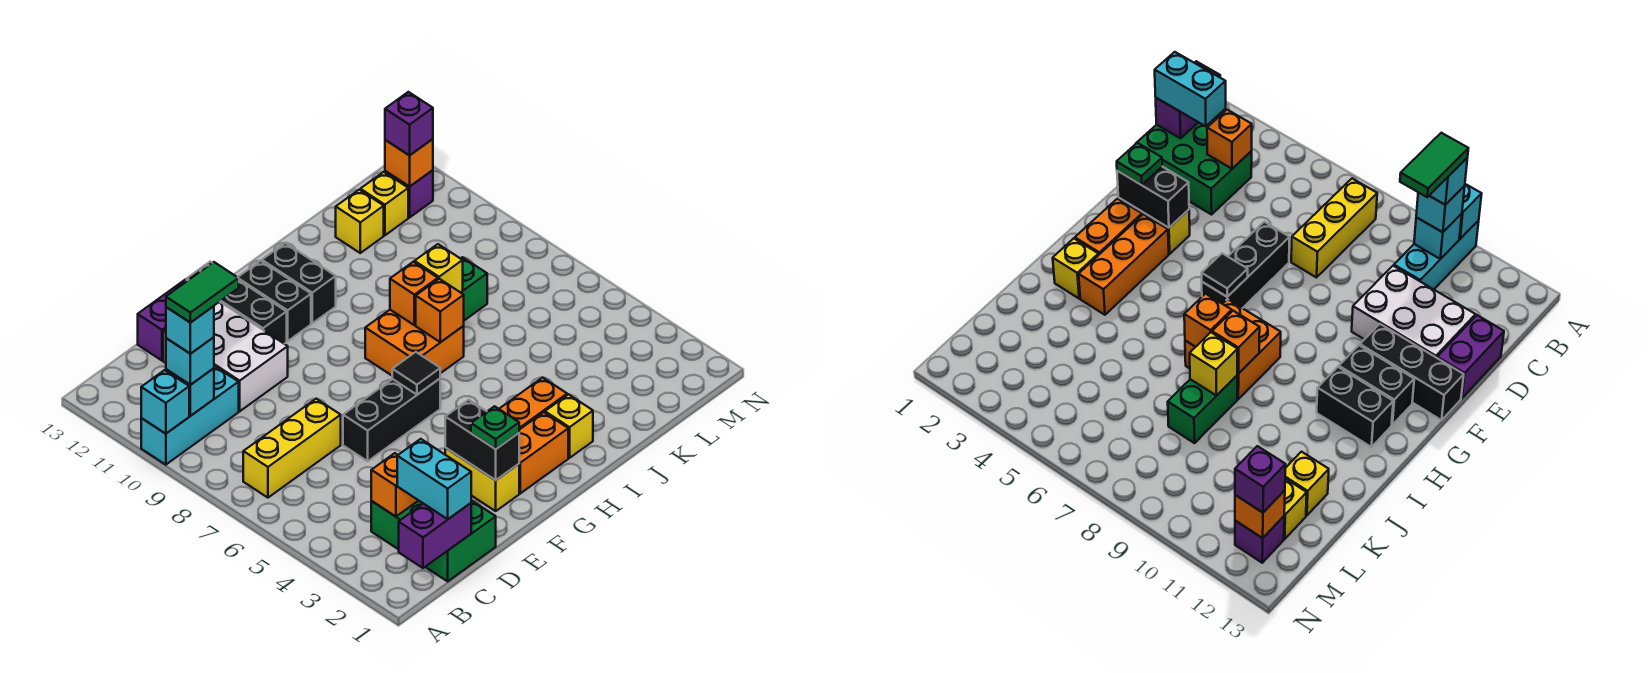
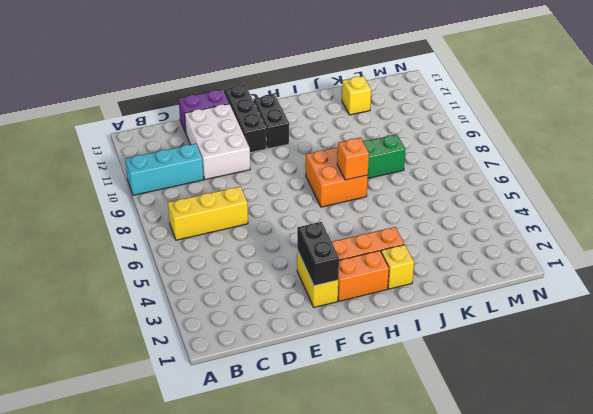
none -> green 2x3 brick [371,500,496,581]
none -> black 1x3 brick [343,379,440,461]
none -> black 1x2 brick [262,243,336,323]
none -> yellow 1x1 brick [360,172,408,235]

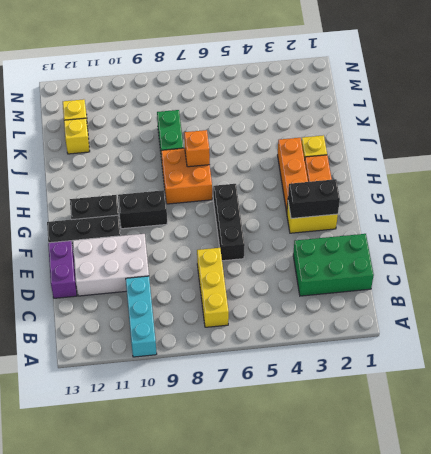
black 1x2 brick [118,190,167,229] -> black 1x2 brick moved to [262,243,336,323]
none -> purple 1x1 brick [385,170,433,218]
none -> cyan 1x1 brick [141,370,189,434]
none -> purple 1x2 brick [399,503,471,568]
none -> cyan 1x1 brick [166,368,214,416]

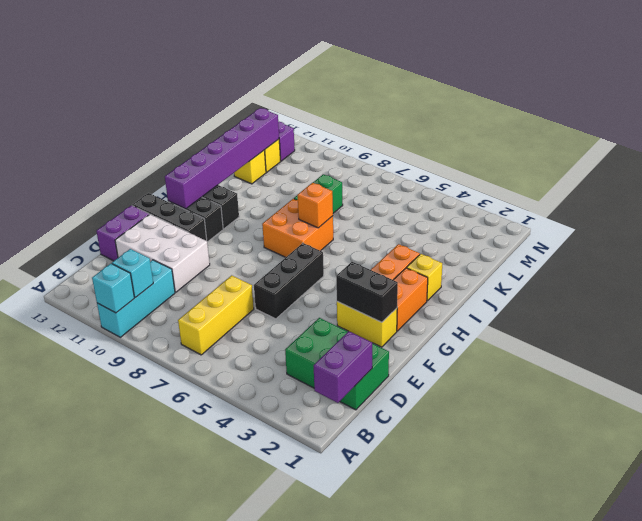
purple 1x6 brick [165,108,279,209] -> none
none -> orange 1x1 brick [371,453,419,517]
none -> black 1x1 tile [392,352,440,395]
none -> orange 1x1 brick [390,262,438,325]
none -> yellow 1x1 brick [415,244,463,292]

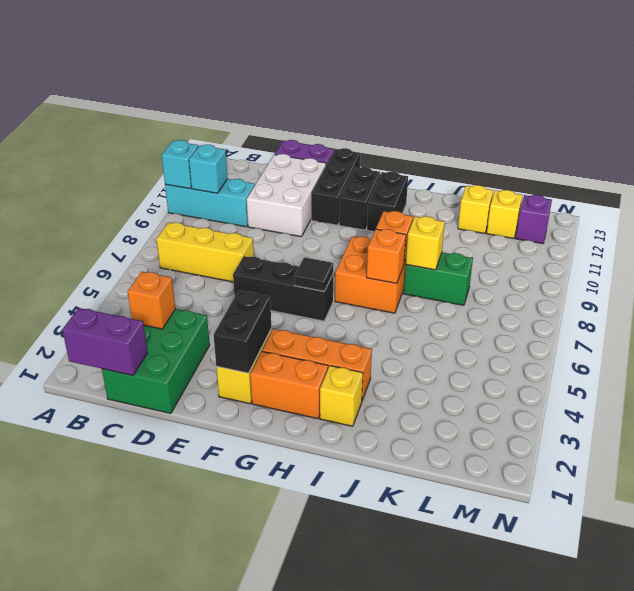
none -> orange 1x1 brick [385,139,433,187]
none -> cyan 1x1 brick [166,337,214,385]
none -> cyan 1x2 brick [397,439,471,519]
none -> green 1x1 plate [471,406,519,449]

